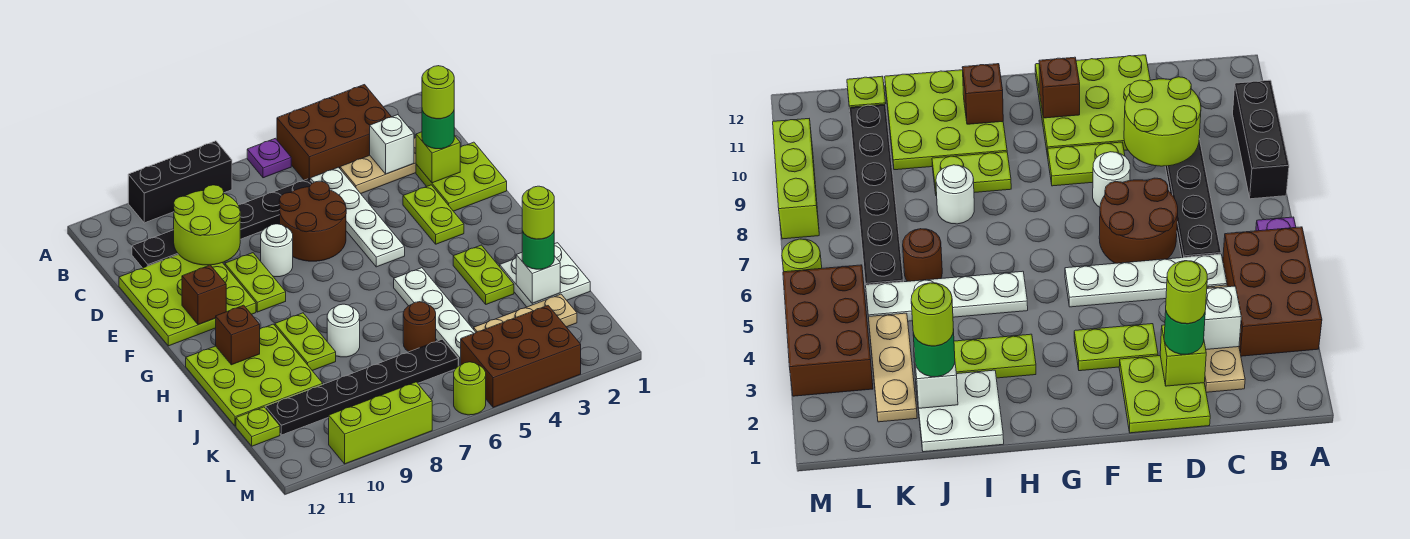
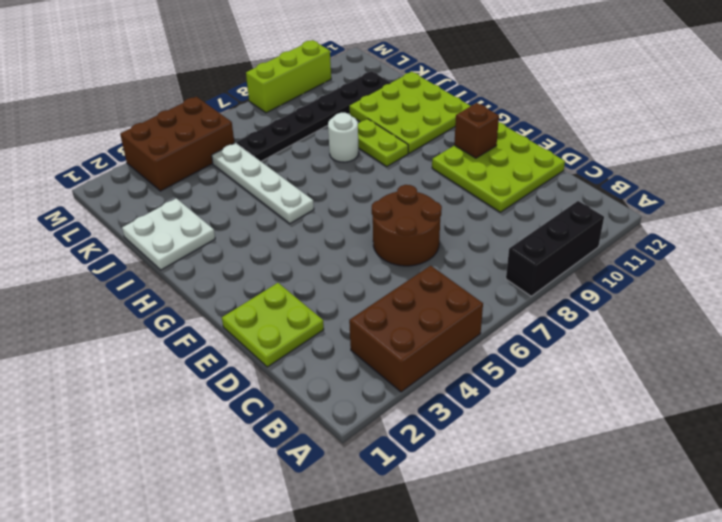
none -> purple 1x1 plate [247,138,291,178]
none -> tan 1x3 plate [340,138,416,194]
none -> white 1x4 plate [310,167,405,267]
none -> black 1x6 plate [132,179,312,268]

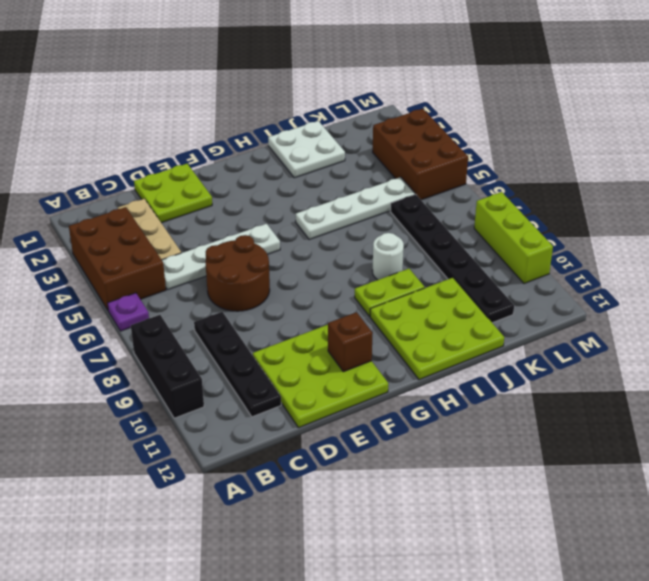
black 1x4 plate [194,312,281,417] -> black 1x6 plate [132,179,312,268]
none -> lime 1x2 plate [403,185,464,244]
none -> white 1x1 round brick [261,224,293,277]
none -> lime 1x2 plate [225,253,286,312]
none -> lime 1x2 plate [453,245,514,304]

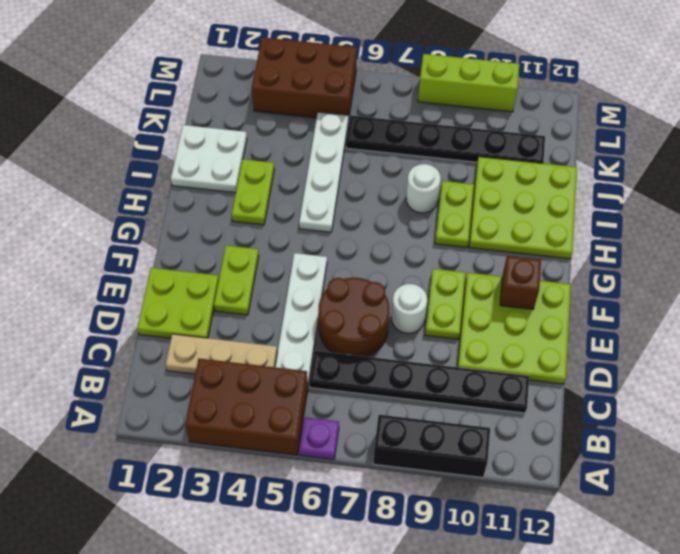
none -> brown 1x1 round brick [403,302,436,352]
none -> tan 1x3 plate [474,294,577,332]
none -> lime 1x1 plate [236,407,280,446]
none -> lime 1x1 round brick [454,362,486,415]

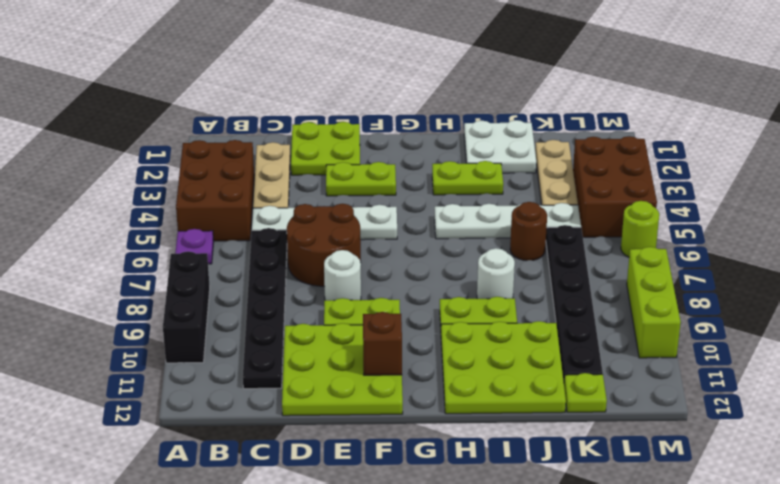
none -> white 1x1 brick [370,115,414,174]
none -> lime 2x2 round brick [174,185,240,265]
none -> lime 1x1 brick [416,132,460,183]
none -> brown 1x1 brick [216,305,260,365]

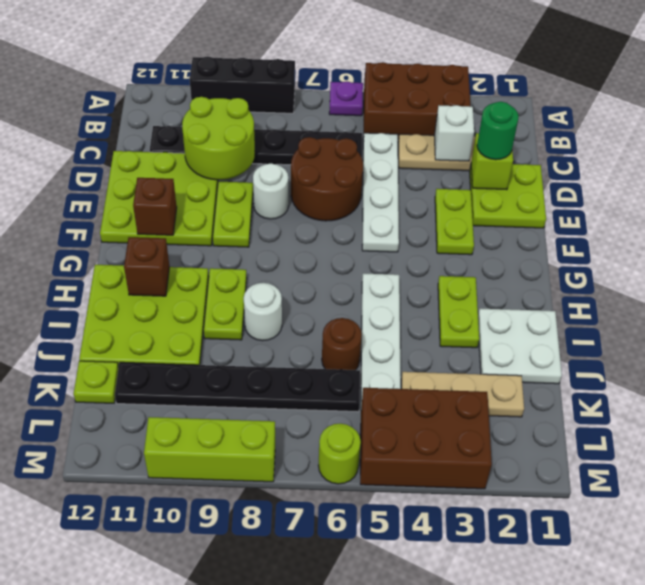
none -> white 1x1 brick [516,253,560,303]
none -> green 1x1 round brick [522,231,554,269]
none -> lime 1x1 round brick [422,66,454,119]
none -> lime 1x1 round brick [522,186,554,239]

